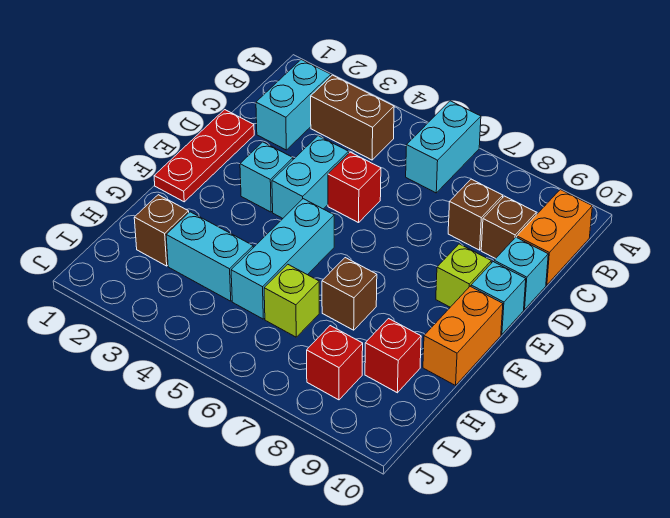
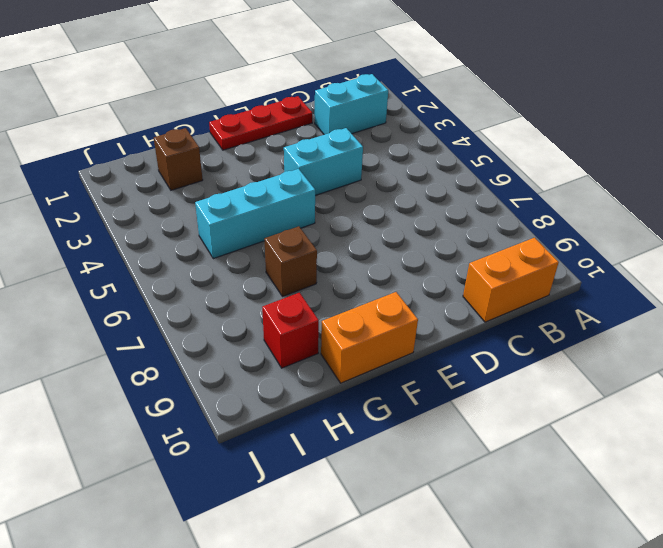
none -> cyan 1x2 brick [406,101,481,193]
none -> brown 1x2 brick [311,75,394,160]
none -> brown 1x1 brick [448,179,503,250]

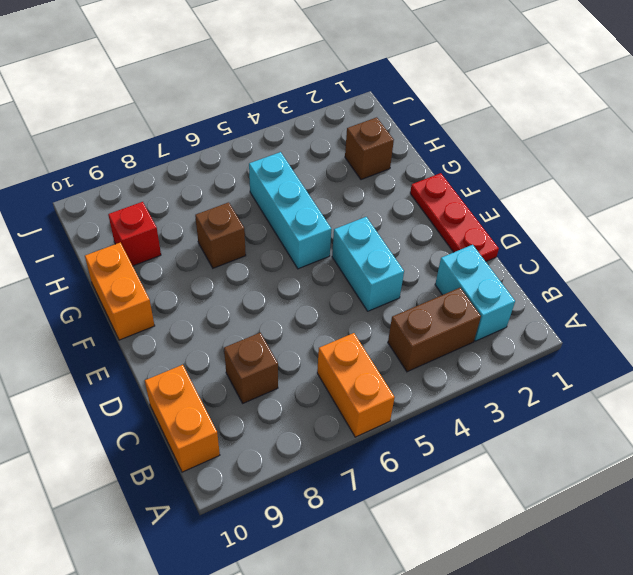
orange 1x2 brick [317,333,395,437] -> cyan 1x2 brick [406,101,481,193]
none -> brown 1x1 brick [481,196,536,259]
none -> red 1x1 brick [328,152,381,223]
none -> cyan 1x1 brick [494,237,548,310]

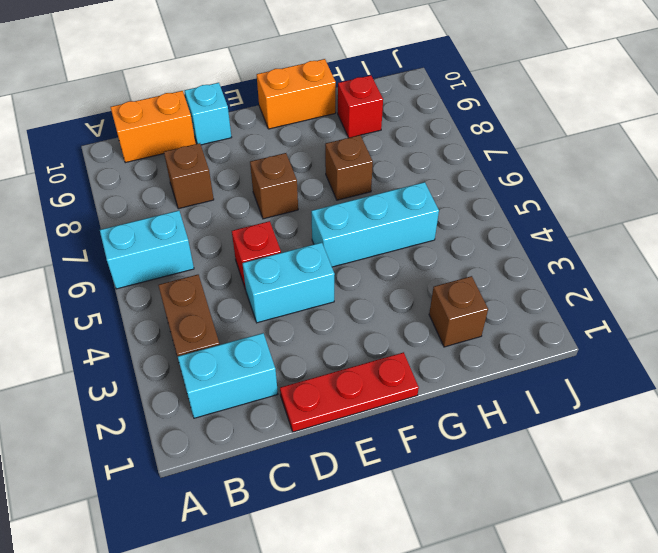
brown 1x1 brick [250,153,298,219] -> brown 1x1 brick moved to [481,196,536,259]
none -> cyan 1x1 brick [240,142,293,212]
none -> lime 1x1 brick [436,244,491,307]
none -> cyan 1x1 brick [471,262,526,334]

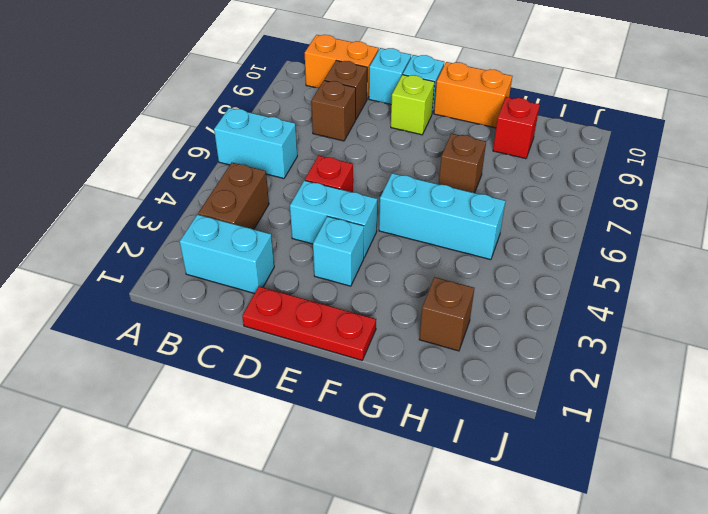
none -> cyan 1x2 brick [166,212,253,301]
none -> lime 1x1 brick [264,264,319,337]
none -> red 1x1 brick [307,326,363,400]

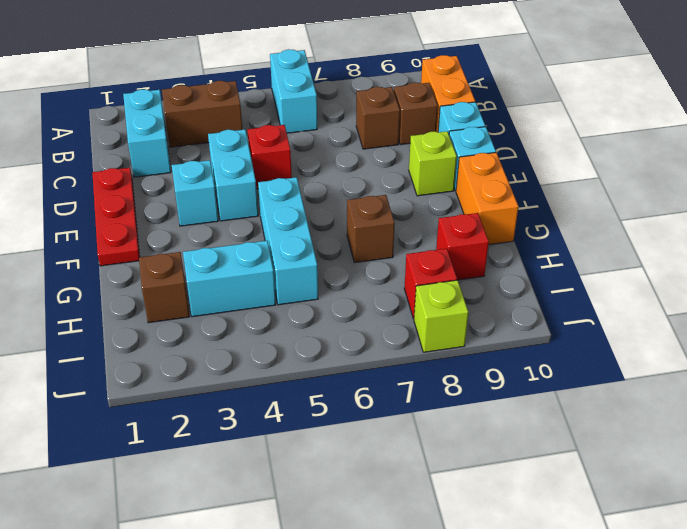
lime 1x1 brick [414,280,468,352] -> lime 1x1 brick moved to [264,264,319,337]

